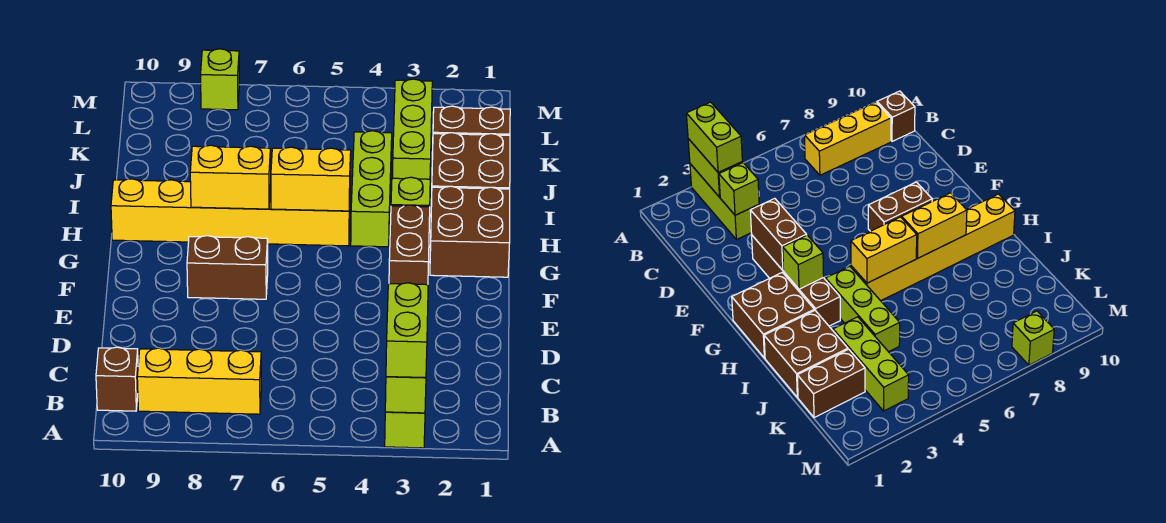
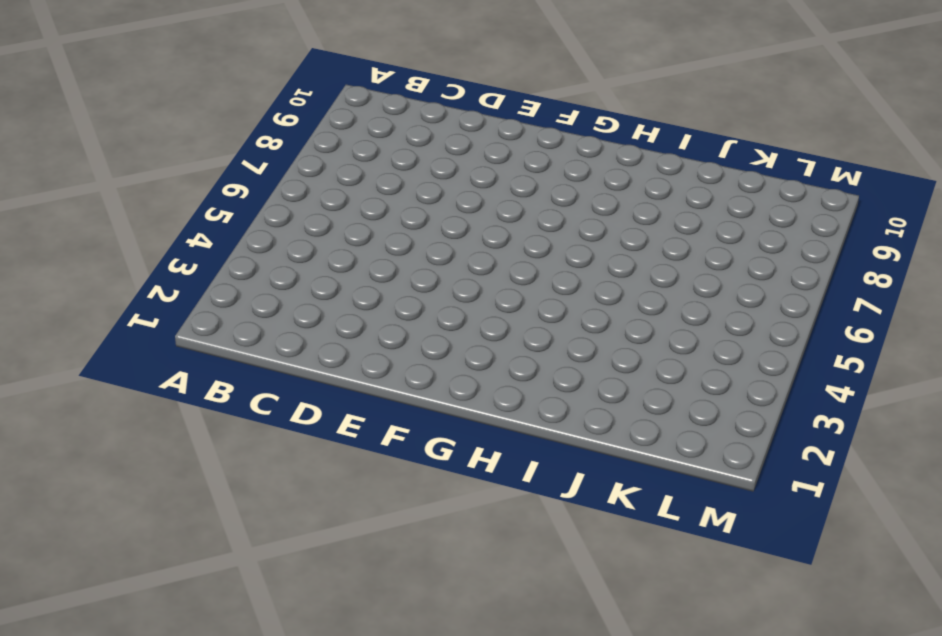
none -> lime 1x3 brick [385,412,425,448]
none -> yellow 1x3 brick [137,348,261,414]
none -> brown 1x1 brick [96,347,138,411]

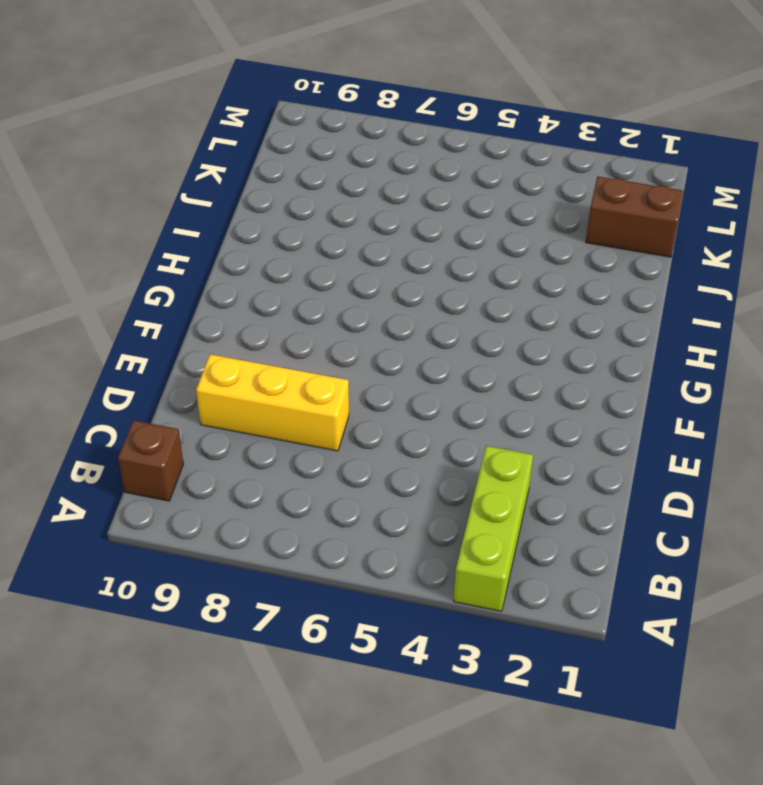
yellow 1x3 brick [196,354,349,451] -> yellow 1x3 brick moved to [137,348,261,414]
none -> brown 1x4 brick [752,236,840,326]
none -> brown 1x2 brick [187,236,268,299]
none -> brown 2x2 brick [430,186,510,277]

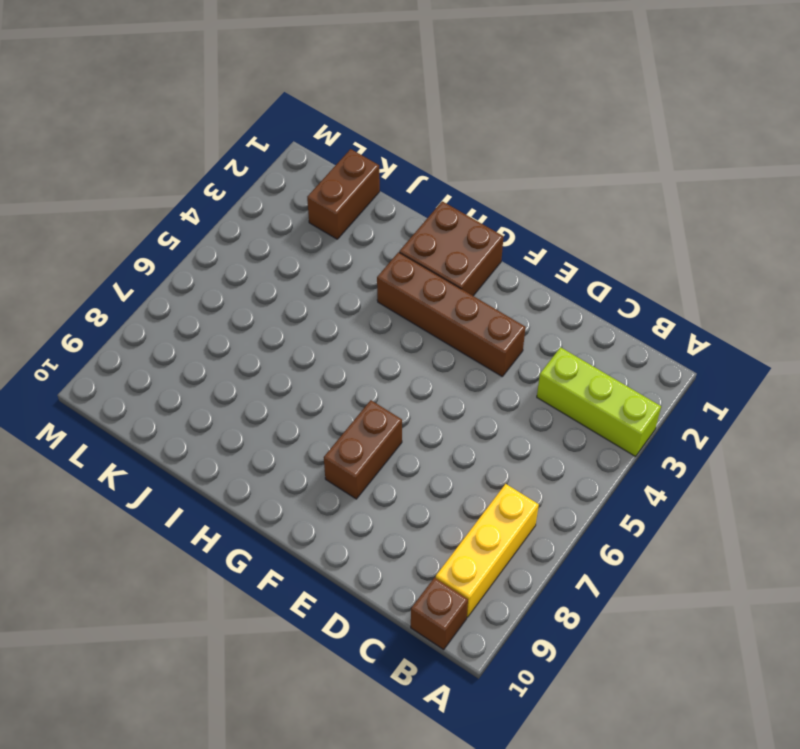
none -> lime 1x3 brick [351,131,392,247]
none -> yellow 1x6 brick [111,179,350,246]
none -> brown 2x2 brick [431,133,510,202]

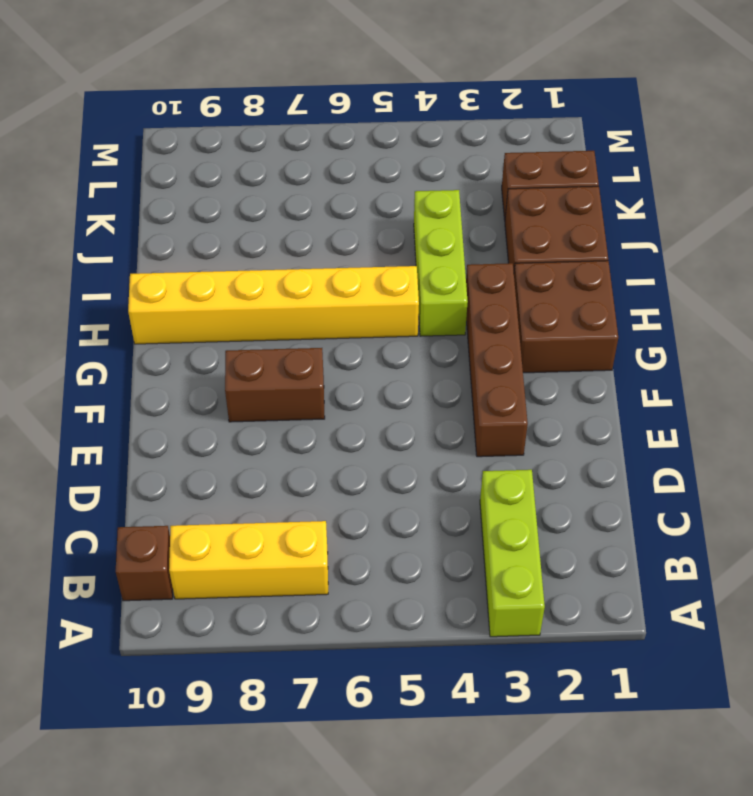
none -> lime 1x3 brick [393,79,432,179]
none -> lime 1x1 brick [201,49,239,110]
none -> lime 1x2 brick [385,377,426,413]

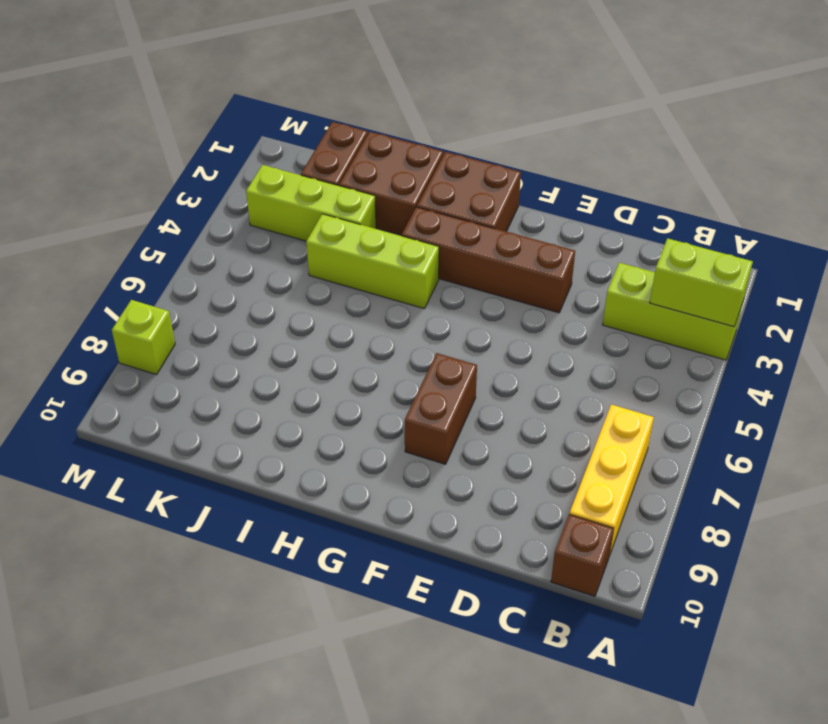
none -> yellow 1x6 brick [111,179,350,246]
none -> lime 1x1 brick [719,163,759,215]
none -> brown 1x2 brick [389,205,430,285]

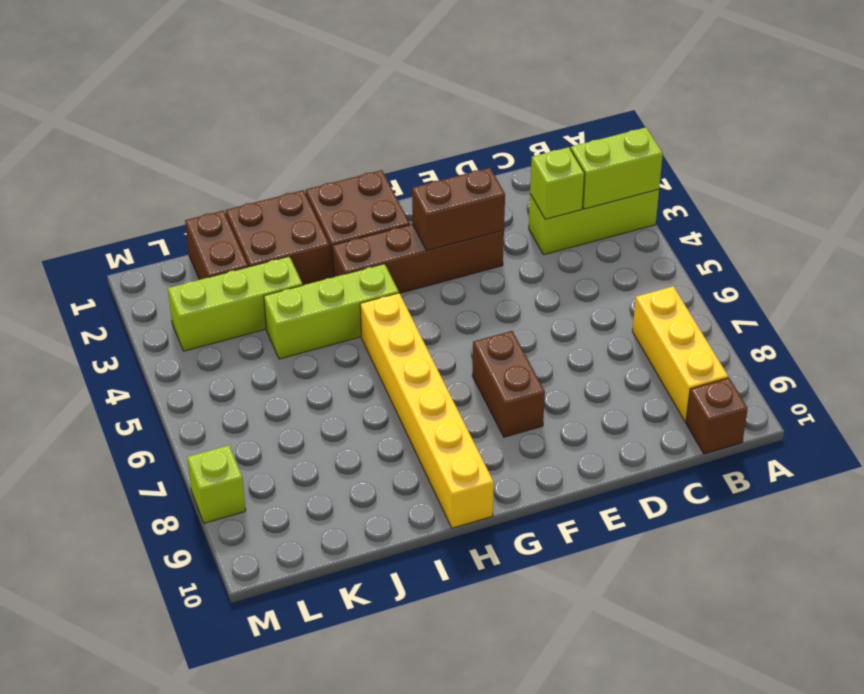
none -> lime 1x1 brick [391,177,430,207]
none -> yellow 1x2 brick [271,147,351,211]
none -> yellow 1x2 brick [190,145,271,209]

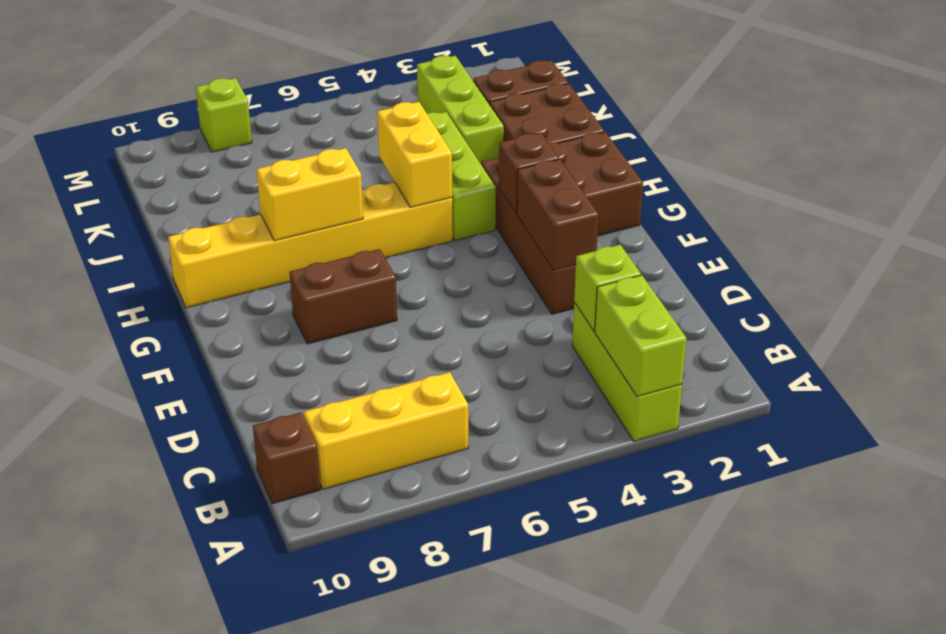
brown 1x1 brick [499,133,559,213] -> lime 1x1 brick [391,177,430,207]
yellow 1x2 brick [377,102,452,207] -> yellow 1x2 brick turned to [271,147,351,211]
none -> lime 1x2 brick [386,283,428,378]

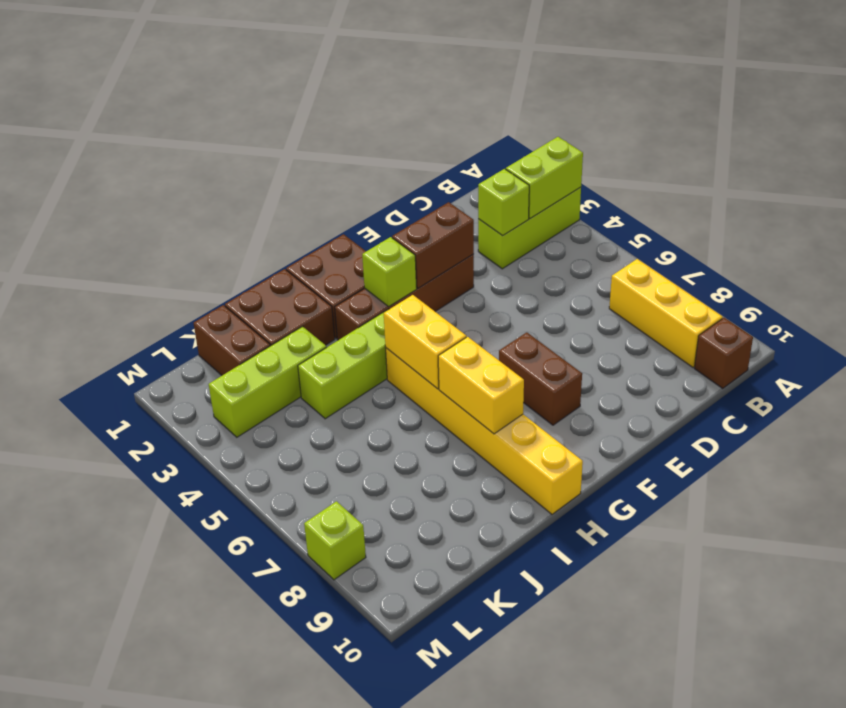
none -> lime 1x2 brick [386,283,428,378]

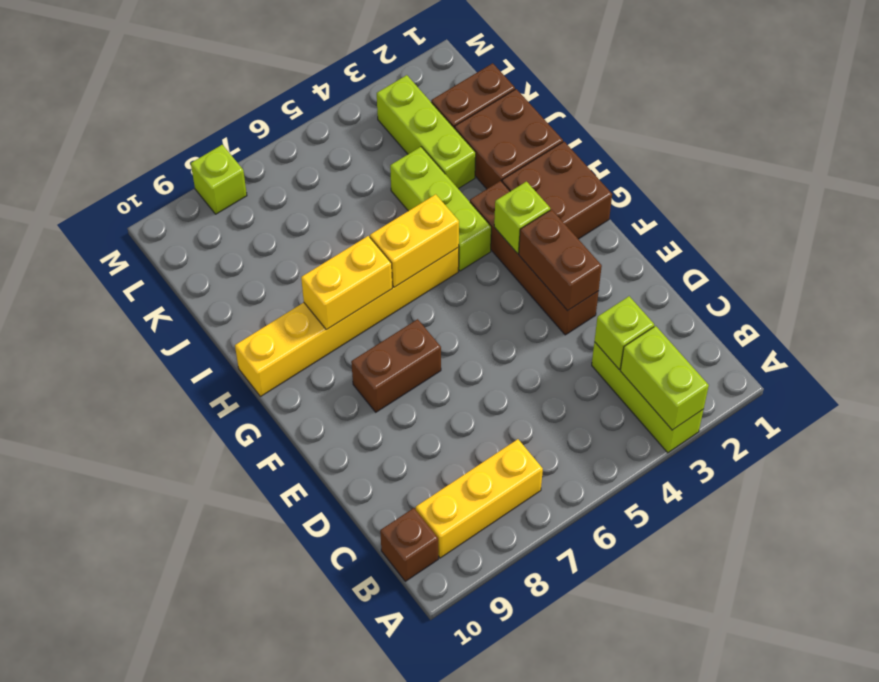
none -> lime 1x2 brick [386,283,428,378]

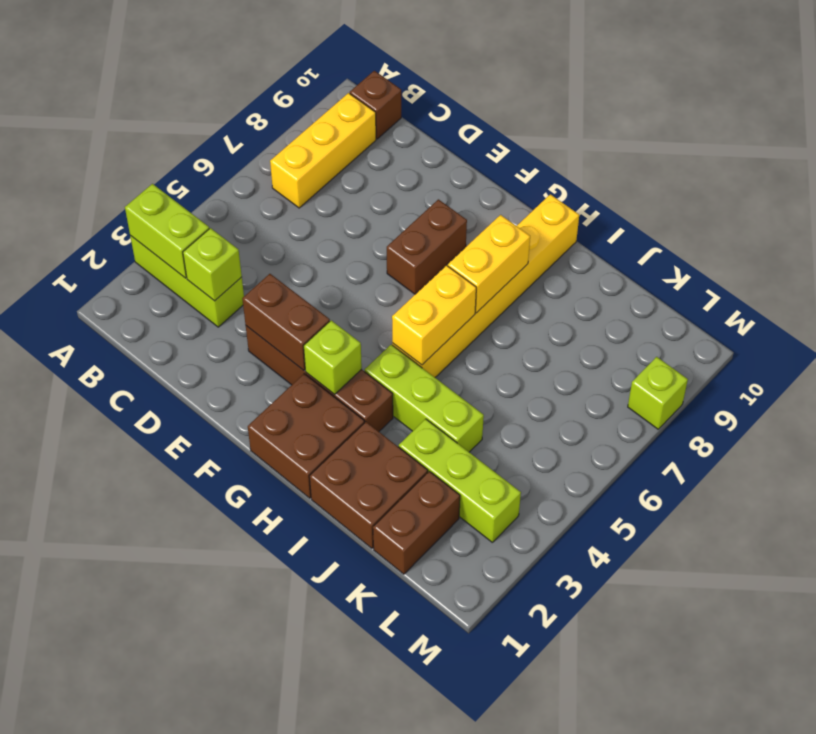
none -> lime 1x2 brick [386,283,428,378]

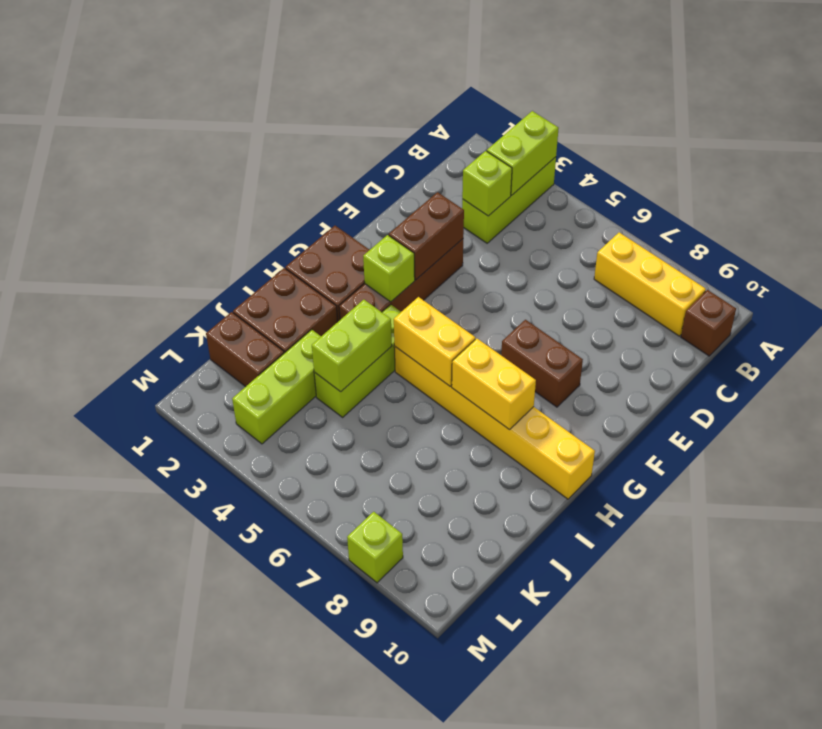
lime 1x2 brick [312,300,392,392] -> lime 1x2 brick moved to [386,283,428,378]

